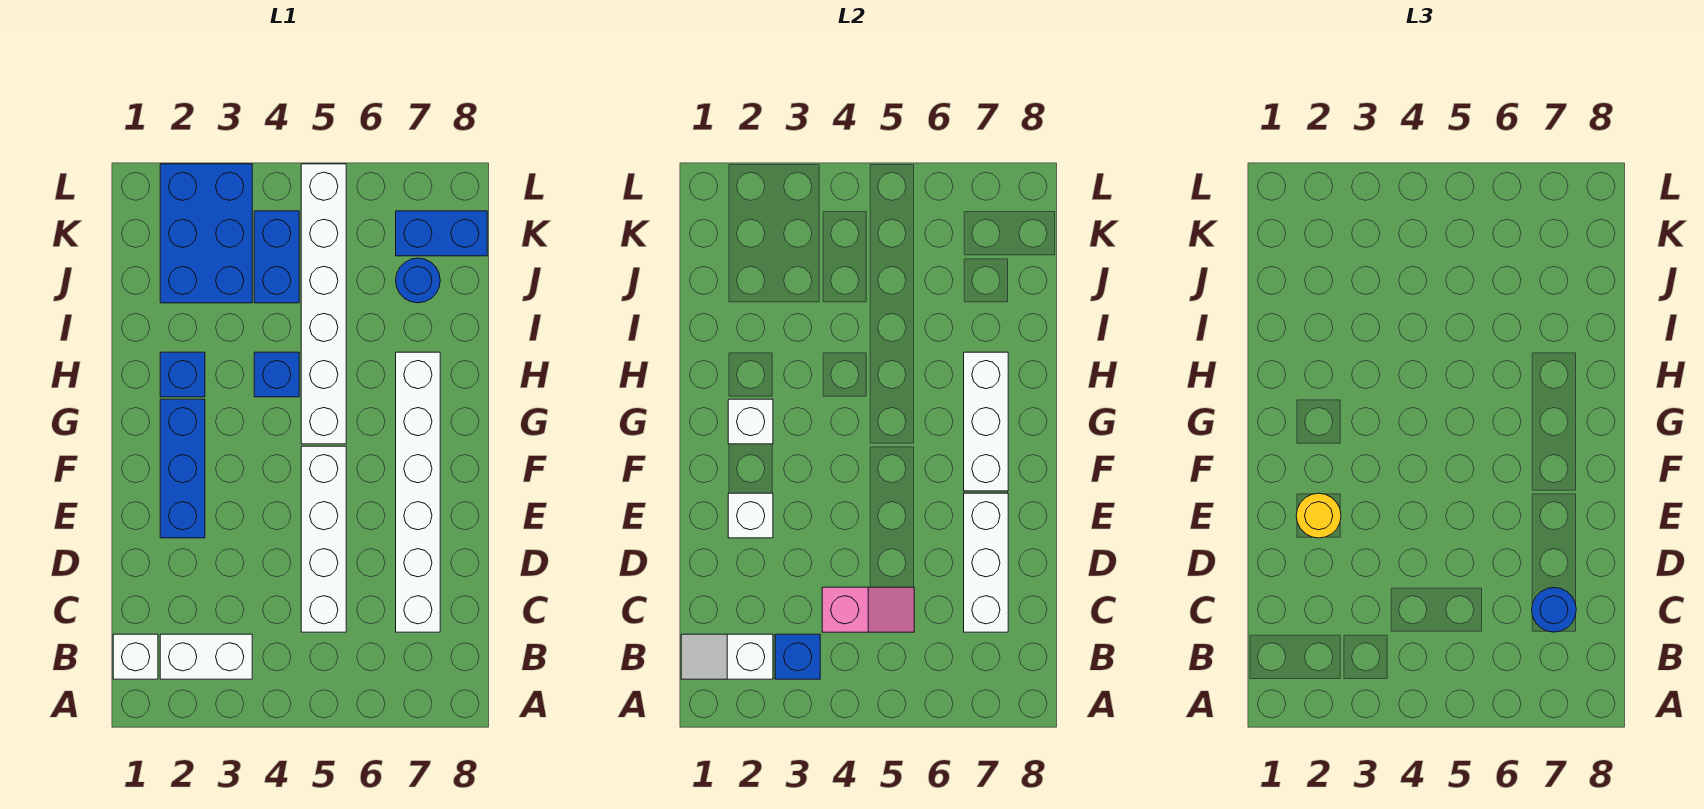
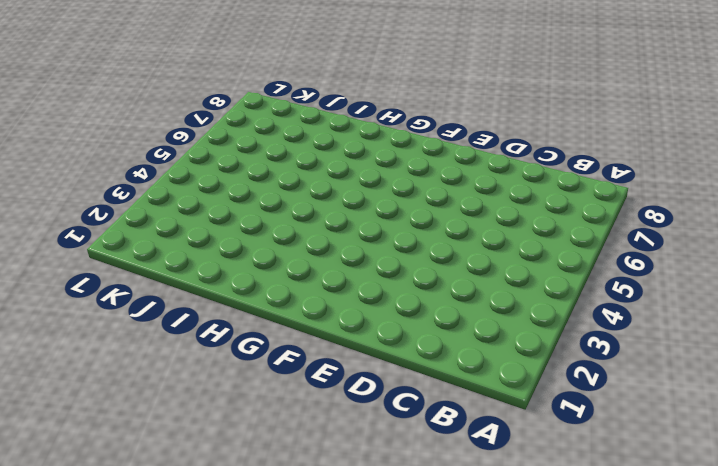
none -> white 1x1 brick [113,634,158,679]
none -> white 1x2 brick [160,634,252,679]
none -> white 1x4 brick [301,446,346,632]

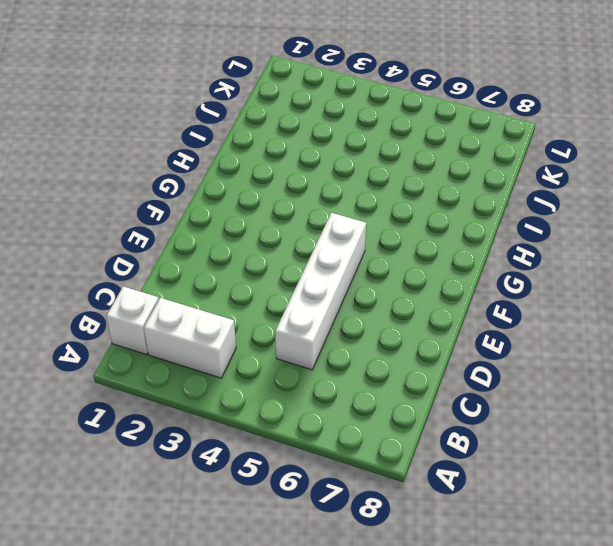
none -> white 1x6 brick [396,352,440,632]
none -> blue 1x3 brick [160,399,205,538]
none -> white 1x6 brick [301,164,346,444]

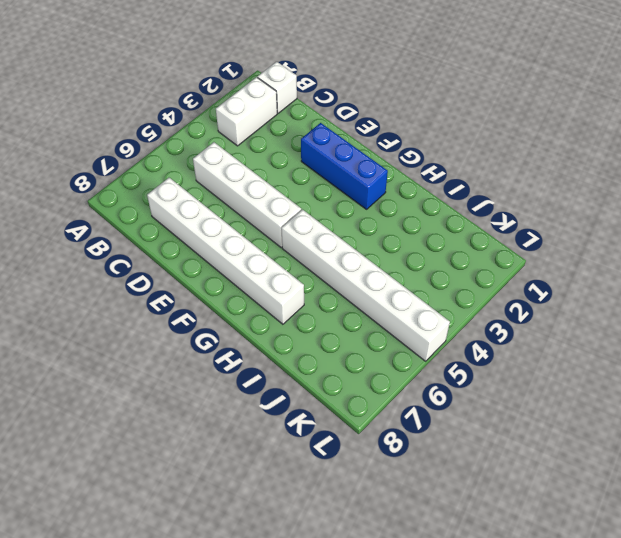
none -> blue 1x1 brick [160,352,205,397]
none -> blue 1x1 brick [254,352,299,397]
none -> blue 2x3 brick [160,164,252,303]

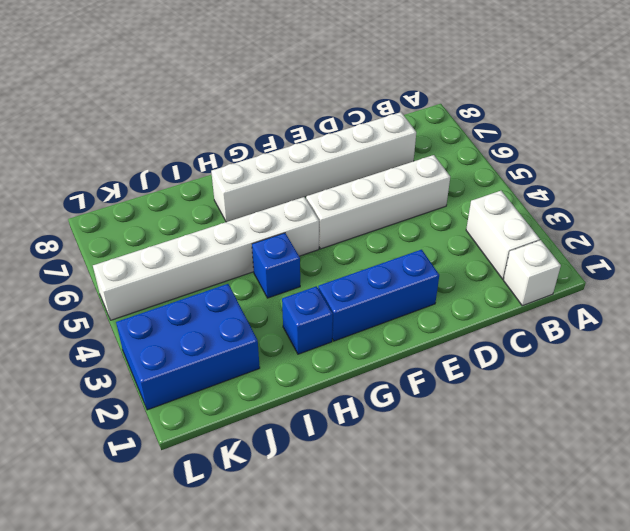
none -> blue 1x2 brick [254,211,299,303]
none -> blue 1x1 round brick [396,258,440,303]
none -> blue 1x2 brick [396,211,487,256]

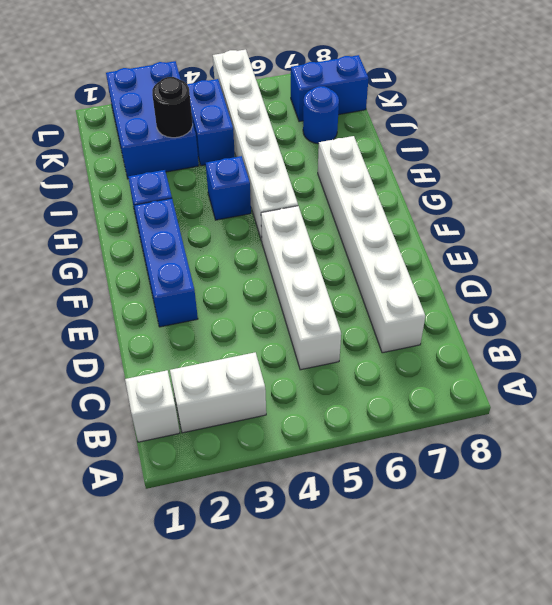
black 1x1 round brick [152,77,193,138] -> none
none -> white 1x2 slope [681,634,773,679]
none -> blue 1x1 brick [775,634,820,679]
none -> pink 1x2 slope [822,587,914,632]

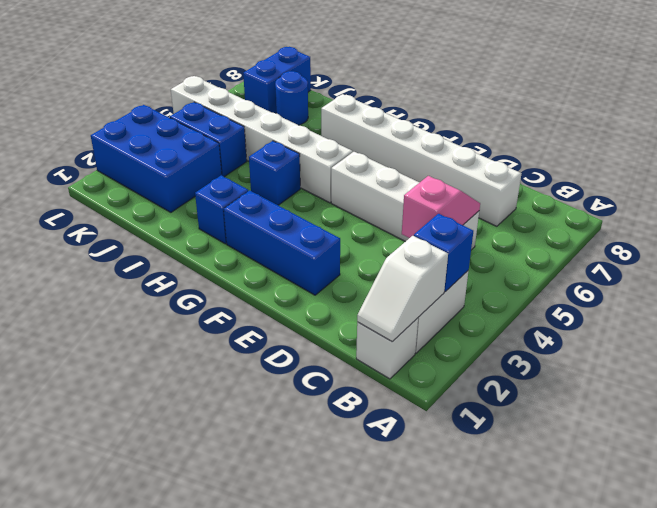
none -> white 1x3 brick [964,493,1008,632]
none -> white 1x1 brick [728,493,773,538]
none -> white 1x3 brick [964,352,1008,491]

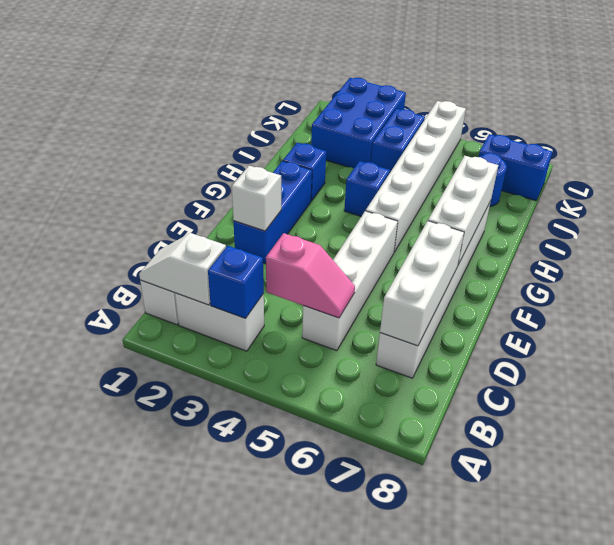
none -> white 1x1 brick [728,399,773,444]
none -> blue 1x1 round brick [1532,588,1576,632]
none -> yellow 1x1 round brick [1296,493,1341,538]

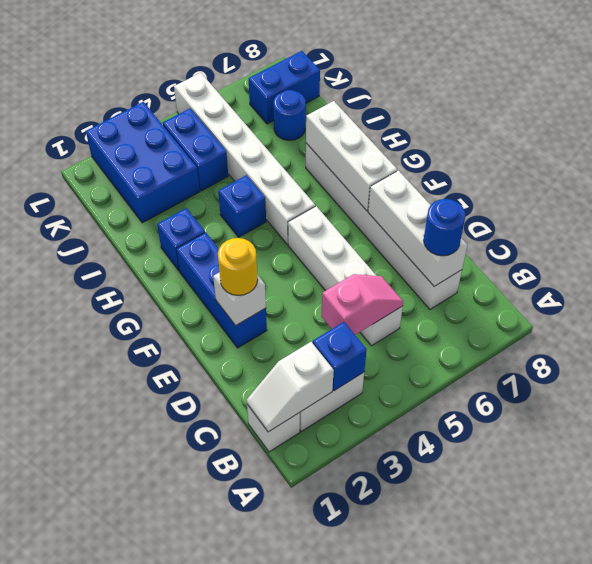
none -> white 1x1 brick [728,399,773,444]

